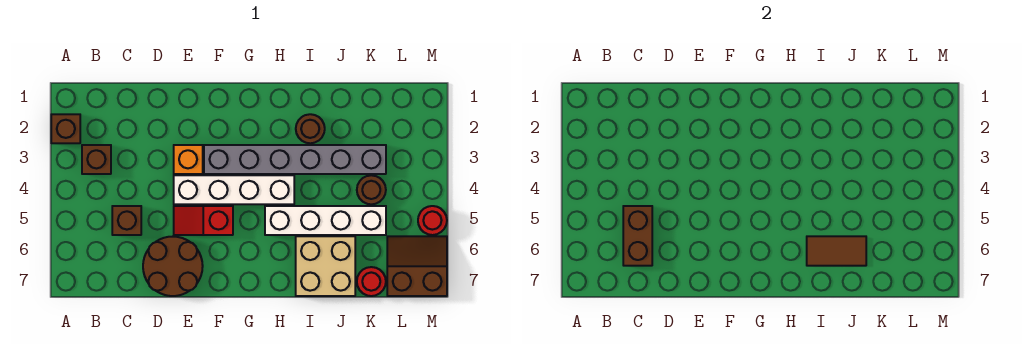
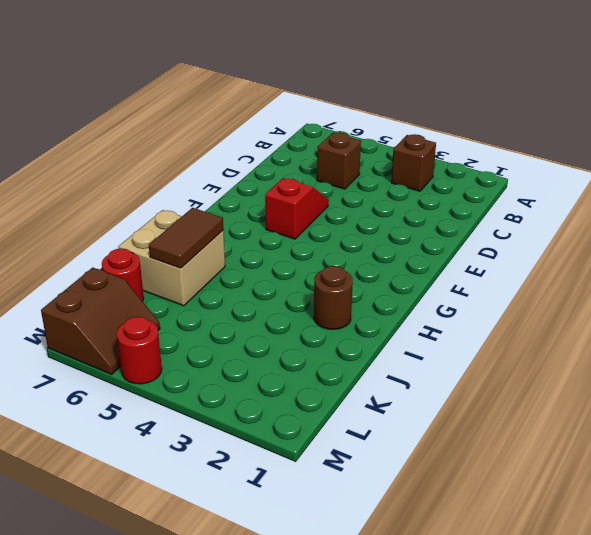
none -> brown 1x1 brick [51,114,80,143]
none -> brown 2x2 round brick [143,237,203,296]
none -> orange 1x1 brick [174,145,203,174]

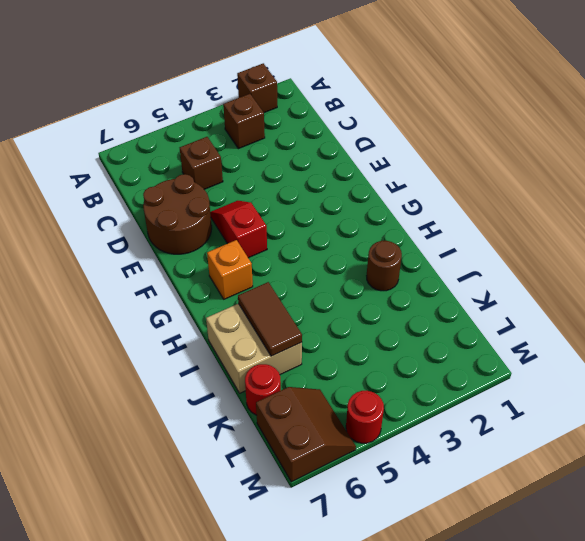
orange 1x1 brick [207,240,253,299] -> orange 1x1 brick moved to [174,145,203,174]
none -> white 1x4 brick [174,175,294,204]
none -> grey 1x6 brick [204,145,386,174]
none -> white 1x4 brick [265,206,386,235]

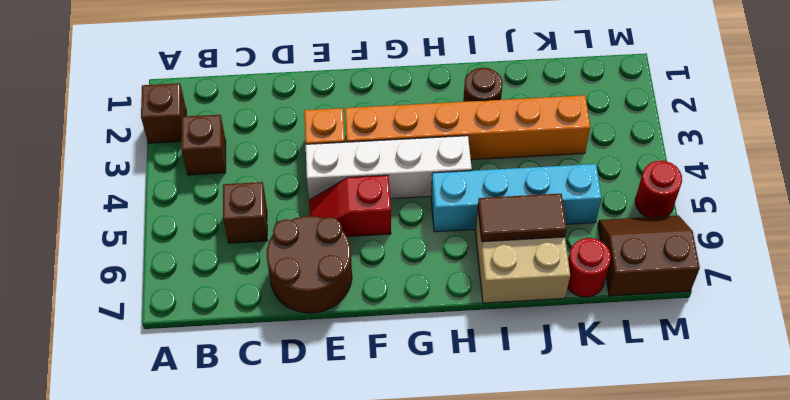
orange 1x6 brick [345,95,590,160] -> grey 1x6 brick [204,145,386,174]
cyan 1x4 brick [431,164,602,232] -> white 1x4 brick [265,206,386,235]
none -> brown 1x1 round brick [357,175,386,204]
none -> brown 1x2 brick [623,206,652,266]

